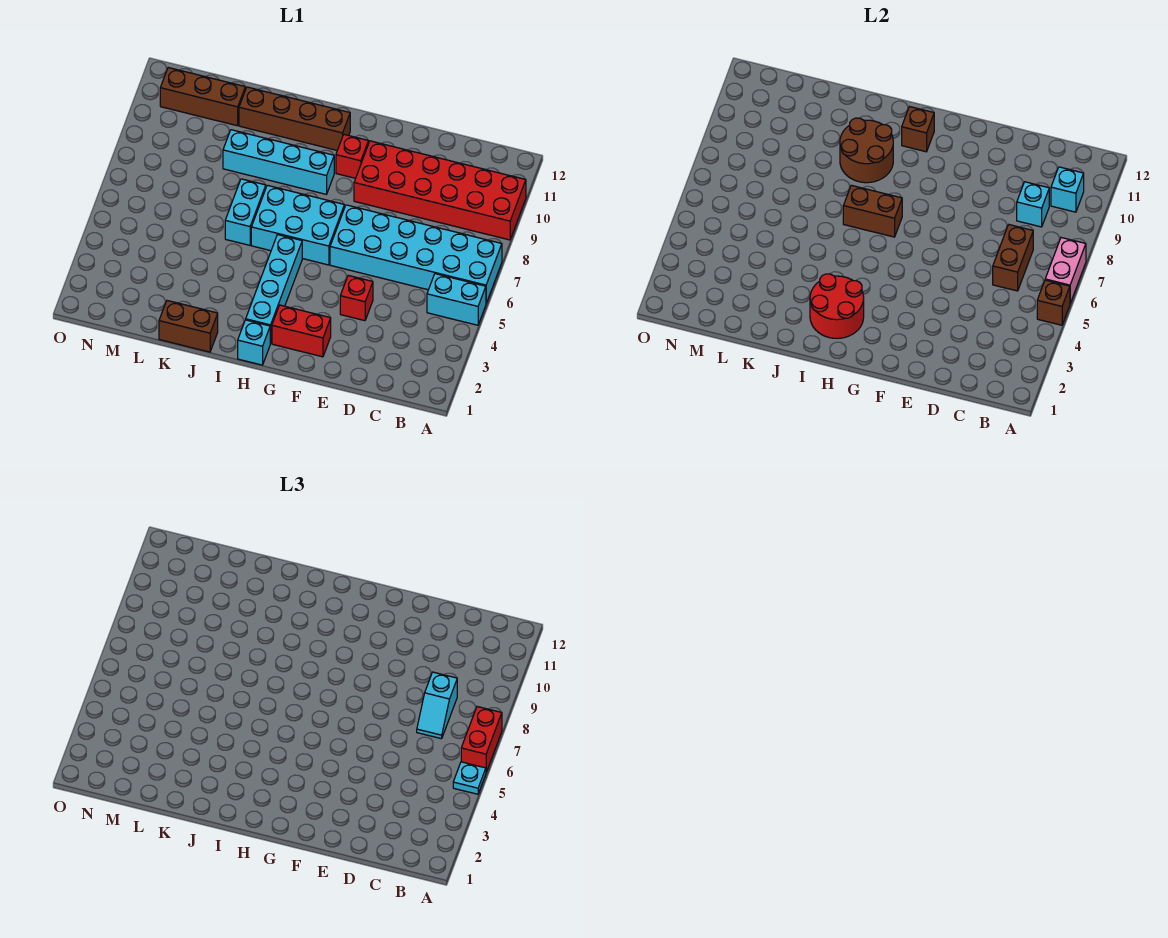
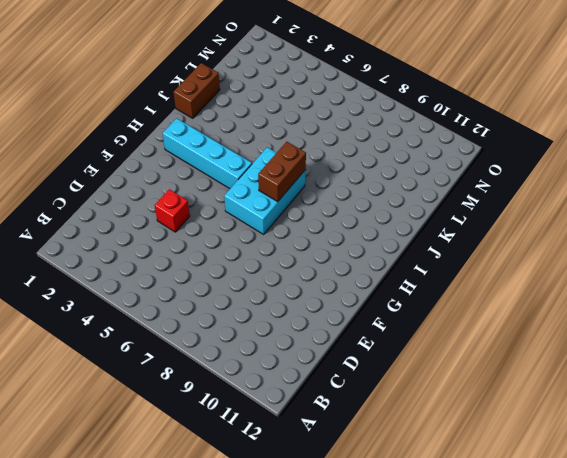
none -> cyan 1x2 brick [427,274,486,325]
none -> cyan 2x6 brick [330,205,502,303]
none -> red 2x6 brick [354,141,526,240]

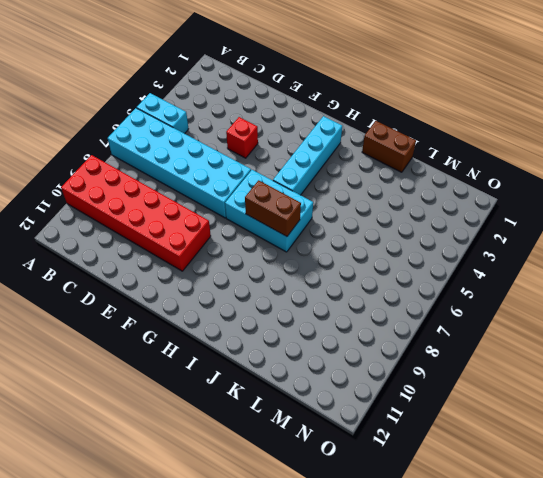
none -> red 1x2 brick [272,305,331,357]
none -> red 1x1 brick [336,135,368,178]
none -> cyan 1x1 brick [238,320,270,365]

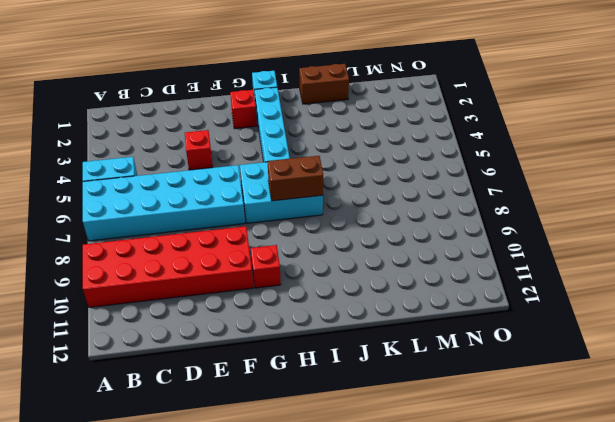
red 1x1 brick [230,90,257,129] -> red 1x2 brick [272,305,331,357]
none -> cyan 1x4 brick [223,130,334,194]
none -> brown 1x4 brick [239,87,350,150]
none -> cyan 1x2 brick [225,179,266,245]

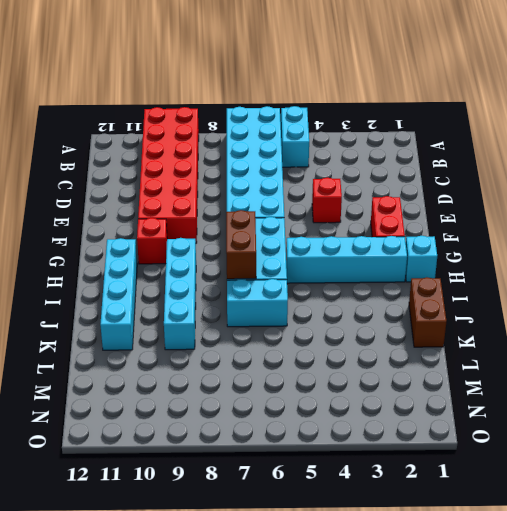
cyan 1x4 brick [100,238,137,350] -> brown 1x4 brick [239,87,350,150]
none -> brown 1x3 brick [160,68,245,126]
none -> brown 1x1 brick [1037,280,1070,325]
none -> pink 1x2 brick [1045,238,1086,303]

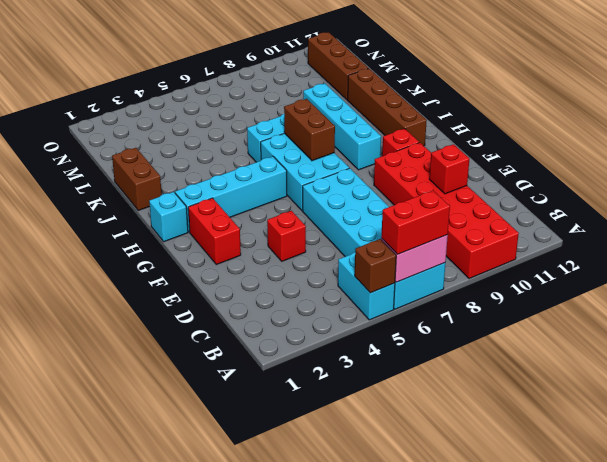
red 1x1 brick [429,144,469,194] -> none
none -> cyan 1x1 brick [1051,167,1084,212]
none -> brown 1x2 brick [993,225,1033,291]
none -> cyan 1x1 brick [1017,182,1049,227]

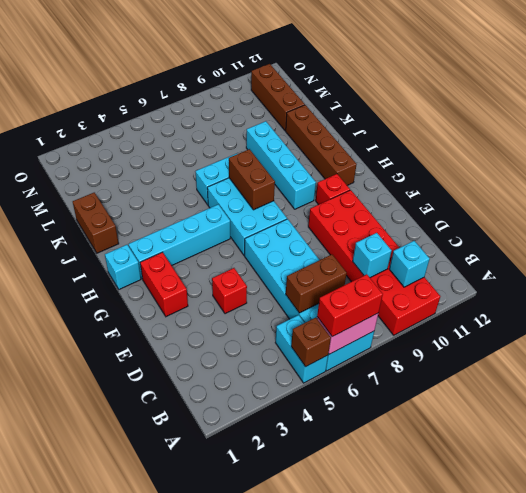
none -> red 2x2 round brick [810,274,864,339]
none -> brown 1x1 brick [902,107,934,152]
none -> brown 2x2 round brick [840,118,893,183]

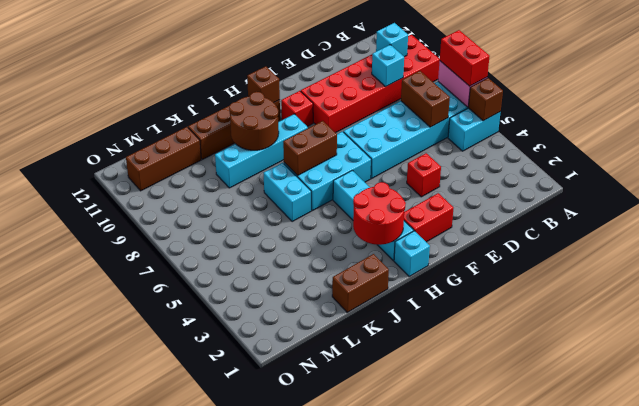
none -> cyan 1x1 plate [453,762,486,794]
none -> cyan 1x2 slope [417,672,457,739]

